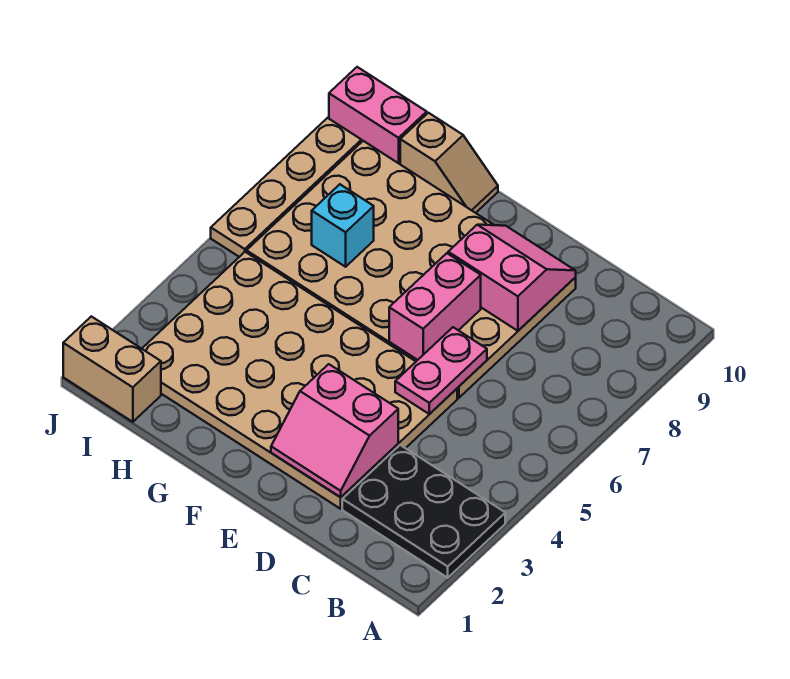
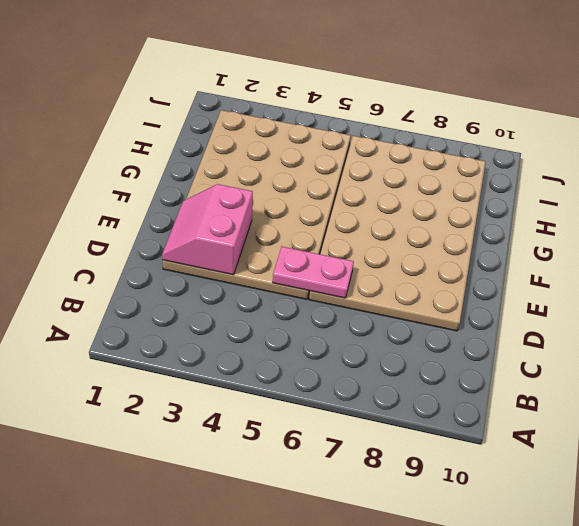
none -> black 2x3 plate [342,445,505,578]
none -> tan 1x2 slope [400,113,498,213]
none -> tan 1x2 brick [63,316,161,422]

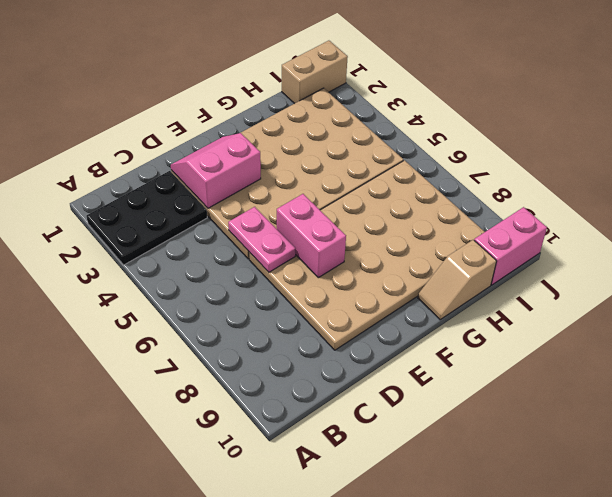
none -> tan 1x4 plate [211,118,361,257]
none -> pink 2x2 slope [448,225,576,331]
none -> cyan 1x1 brick [312,184,374,267]

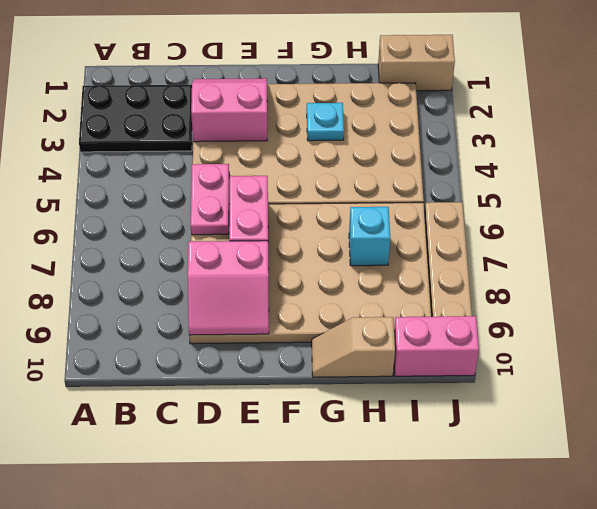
cyan 1x1 plate [307,103,344,141] -> none

